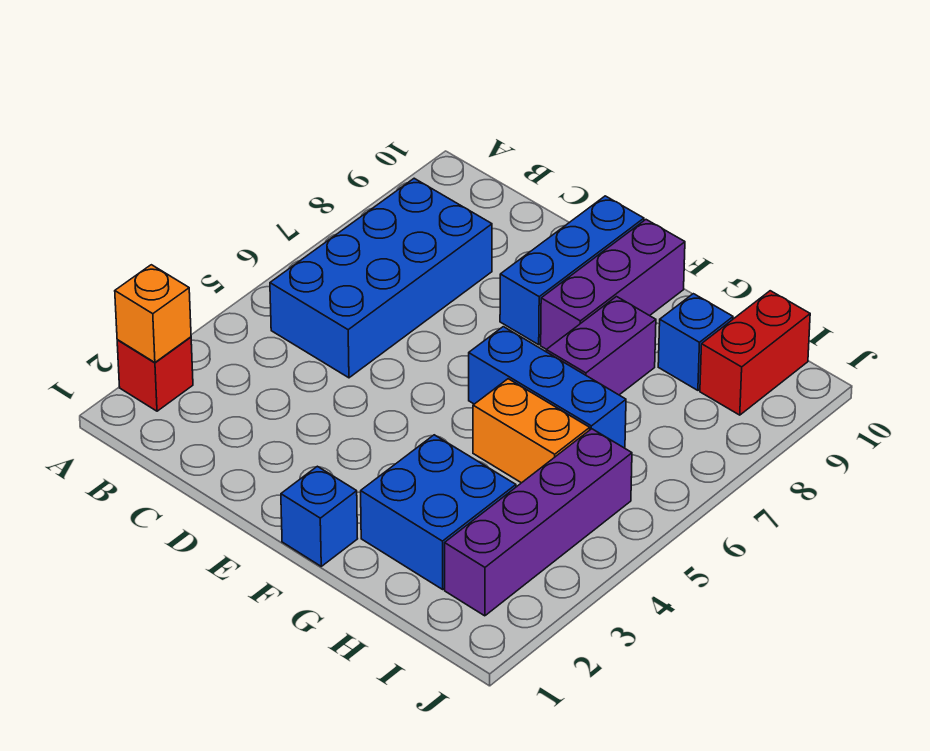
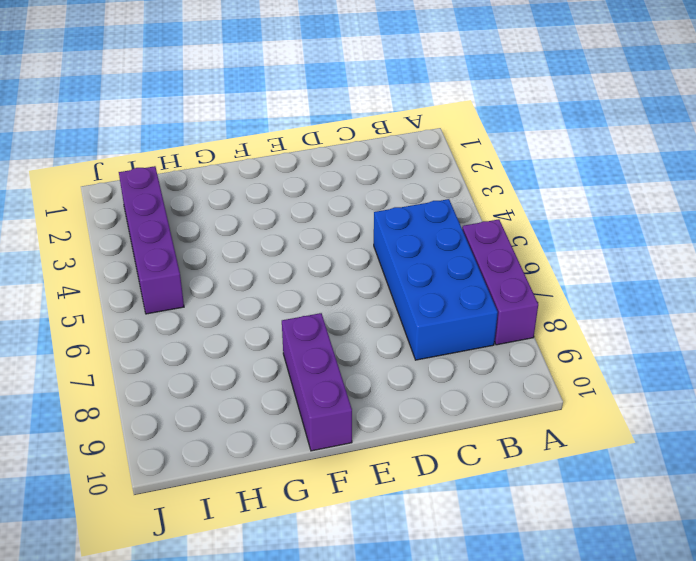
purple 1x3 brick [462,219,538,345] -> none
none -> red 1x1 brick [117,337,193,411]
none -> blue 1x3 brick [500,196,644,345]
none -> blue 1x1 brick [281,466,358,566]

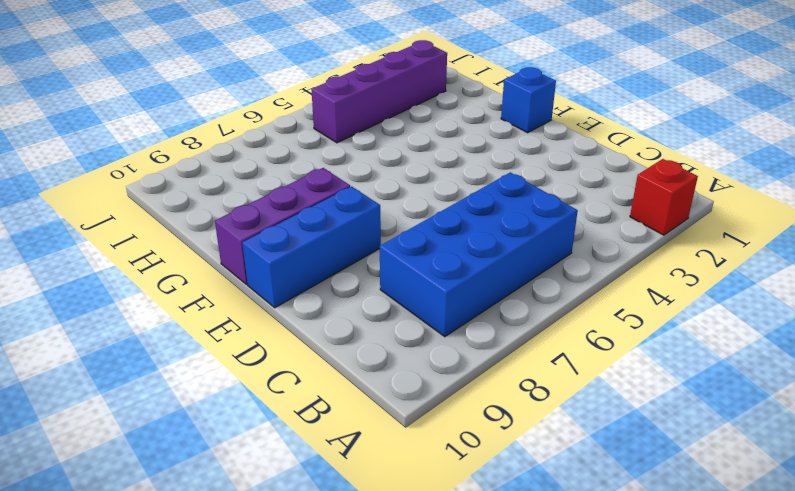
none -> blue 1x3 brick [469,327,626,448]
none -> blue 2x2 brick [361,435,516,589]
none -> orange 1x2 brick [473,379,590,483]

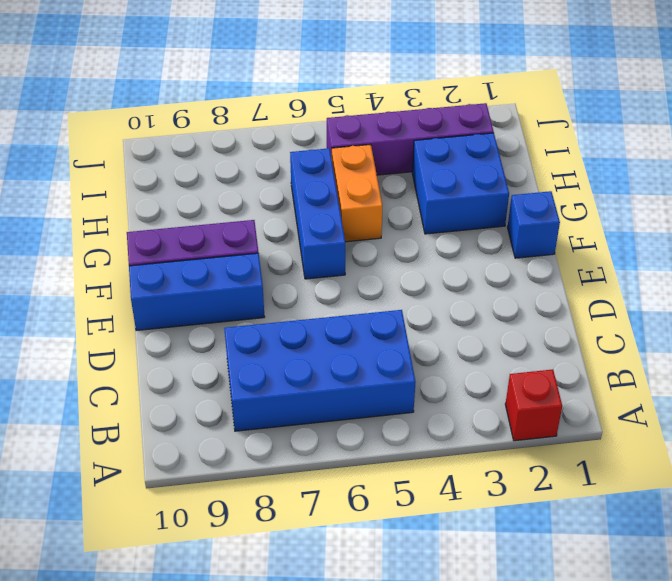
none -> purple 1x2 brick [546,297,656,395]
none -> blue 1x1 brick [658,294,733,390]
none -> red 1x2 brick [700,291,810,415]

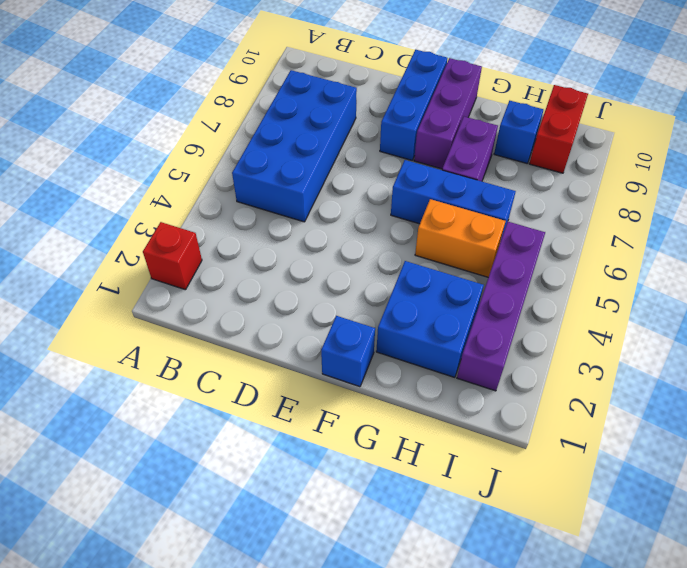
none -> orange 1x1 brick [115,265,191,362]

